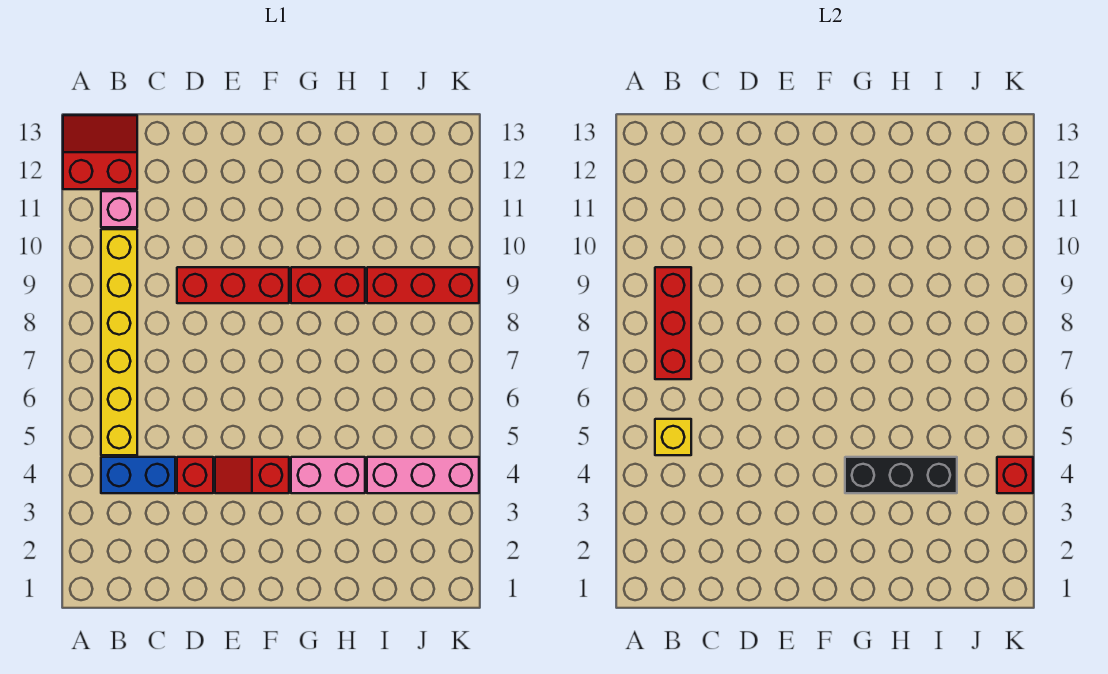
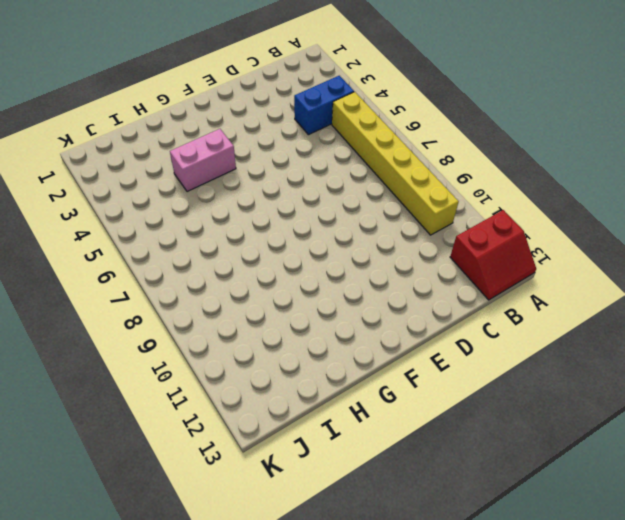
none -> pink 1x1 brick [101,191,137,227]
none -> red 1x1 brick [177,457,213,493]
none -> red 1x3 brick [177,267,289,303]

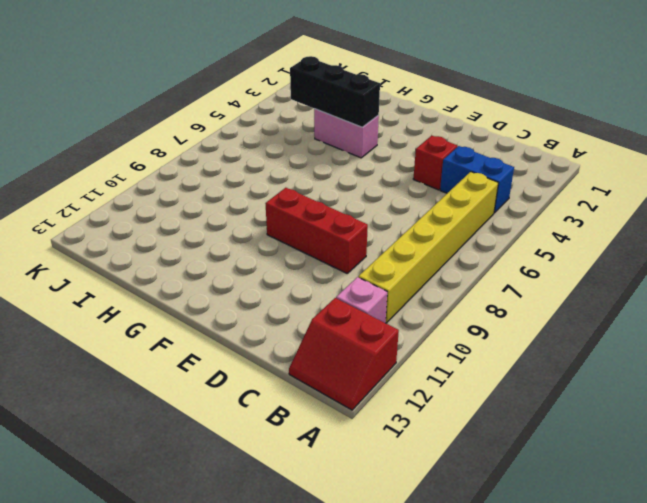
none -> red 1x2 slope [215,457,289,493]
none -> red 1x2 brick [291,267,365,303]
none -> pink 1x3 brick [367,457,479,493]

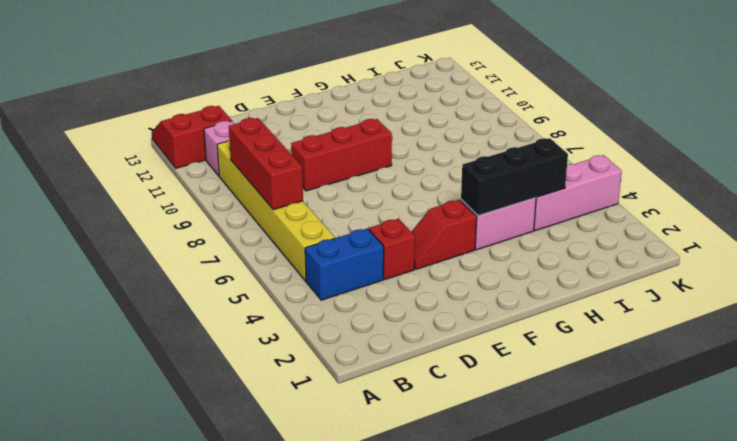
none -> red 1x2 brick [291,267,365,303]
none -> red 1x3 brick [367,267,479,303]
none -> yellow 1x1 brick [655,419,691,455]

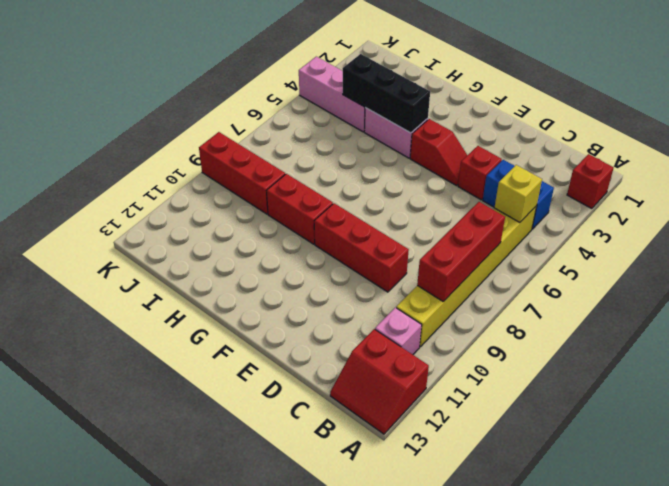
red 1x1 brick [567,154,614,209] -> red 1x1 brick moved to [997,457,1033,493]

